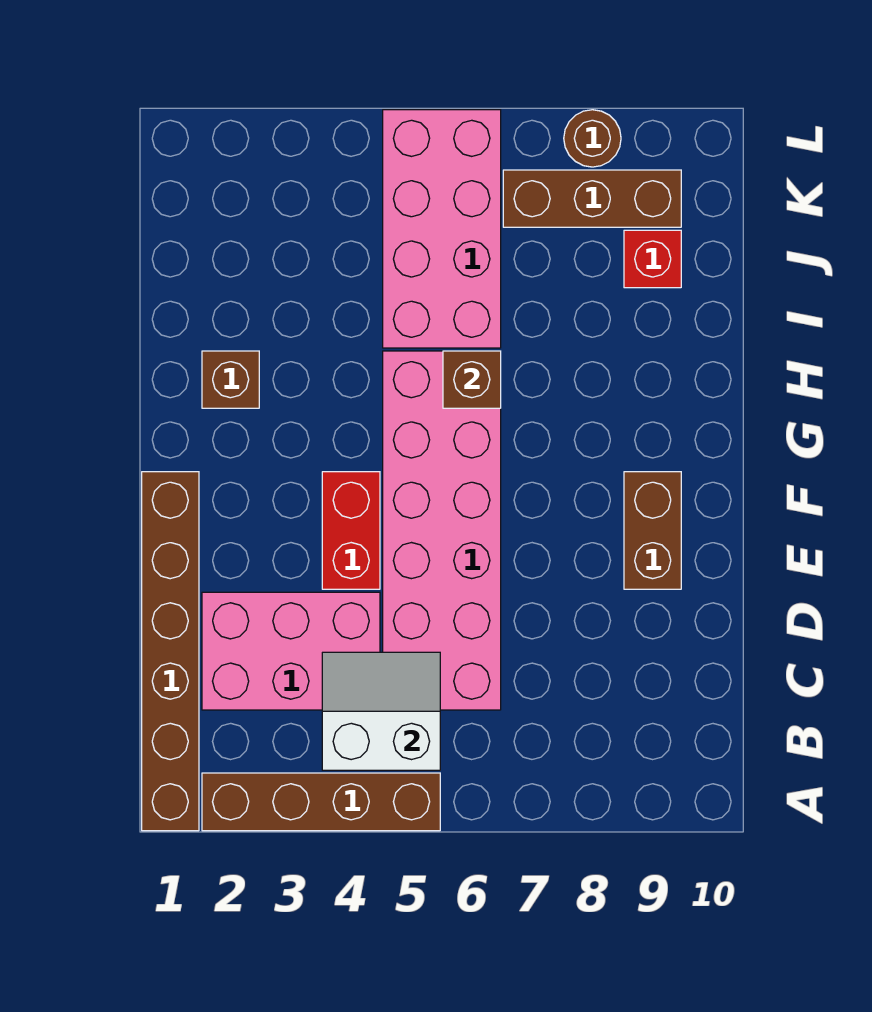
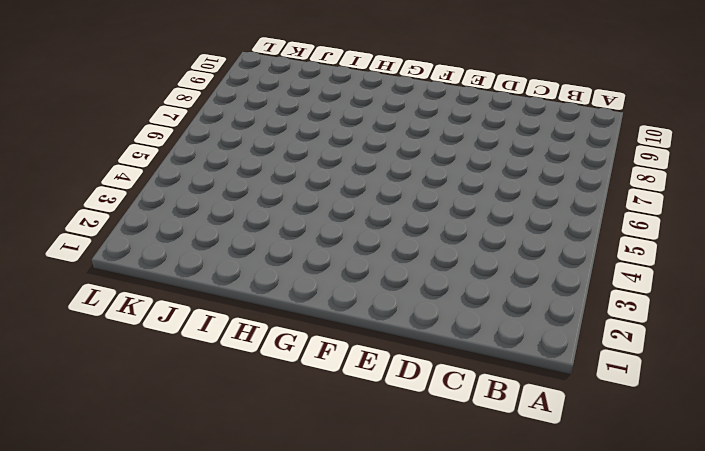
none -> brown 1x6 brick [142,472,199,831]
none -> brown 1x4 brick [202,773,440,831]
none -> pink 2x3 brick [202,592,380,710]

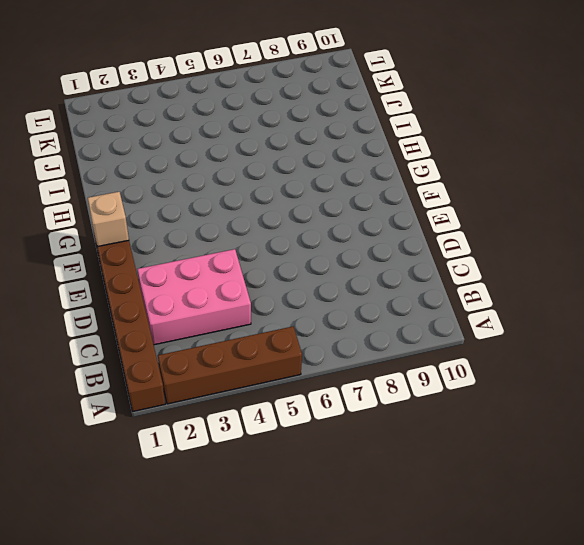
tan 1x1 brick [88,192,129,247] -> none
none -> pink 2x6 brick [383,351,501,710]
none -> red 1x2 brick [322,472,380,589]
none -> brown 1x2 brick [624,472,681,589]

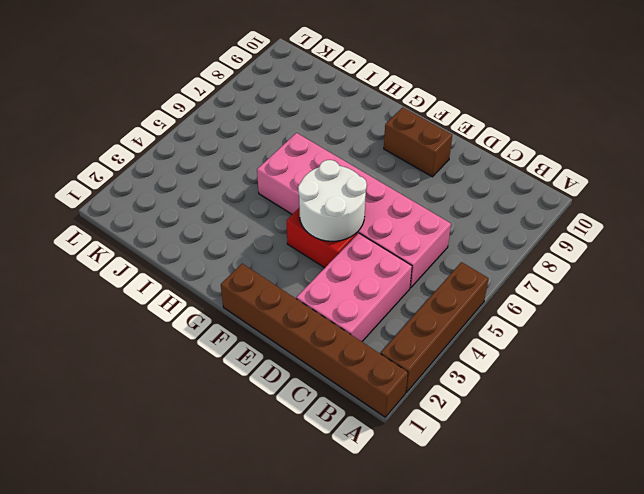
white 2x2 round brick [298,160,367,241] -> none
none -> brown 1x1 brick [202,351,259,408]
none -> pink 2x4 brick [383,110,501,348]
none -> red 1x1 brick [624,230,681,288]

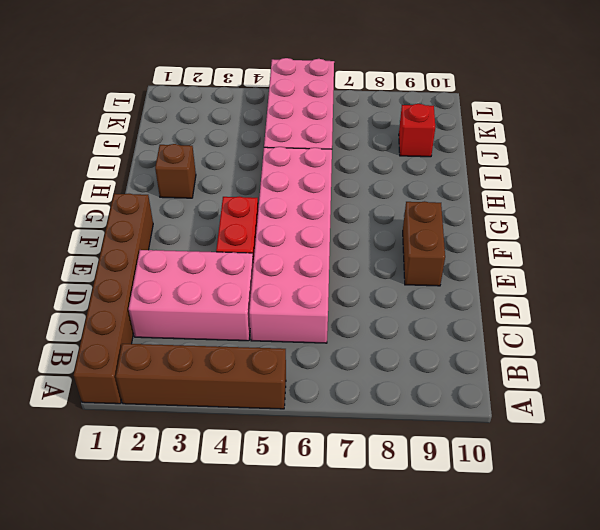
none -> brown 1x3 brick [503,170,681,227]
none -> brown 1x1 round brick [564,110,621,167]
none -> white 2x2 slope [322,652,440,770]

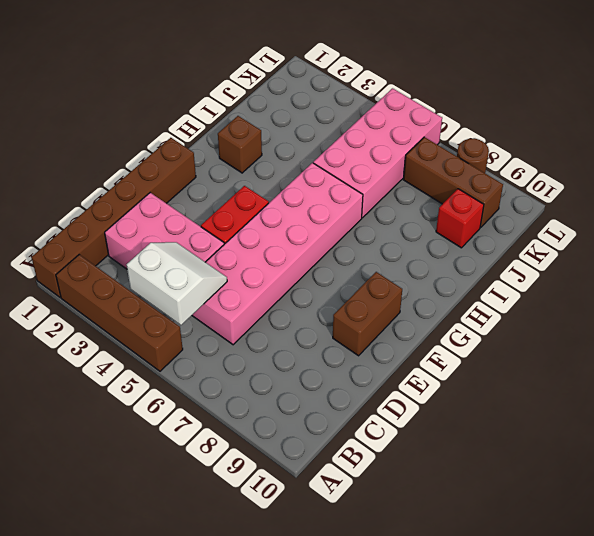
none -> brown 1x1 brick [443,351,501,408]

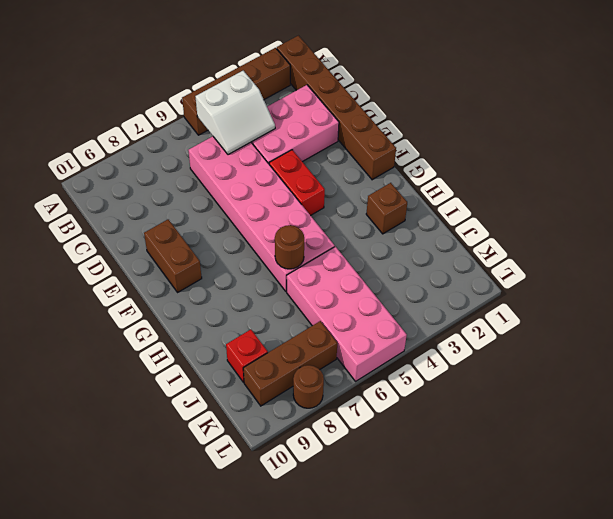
brown 1x1 round brick [275,225,304,269] -> brown 1x1 brick [443,351,501,408]

